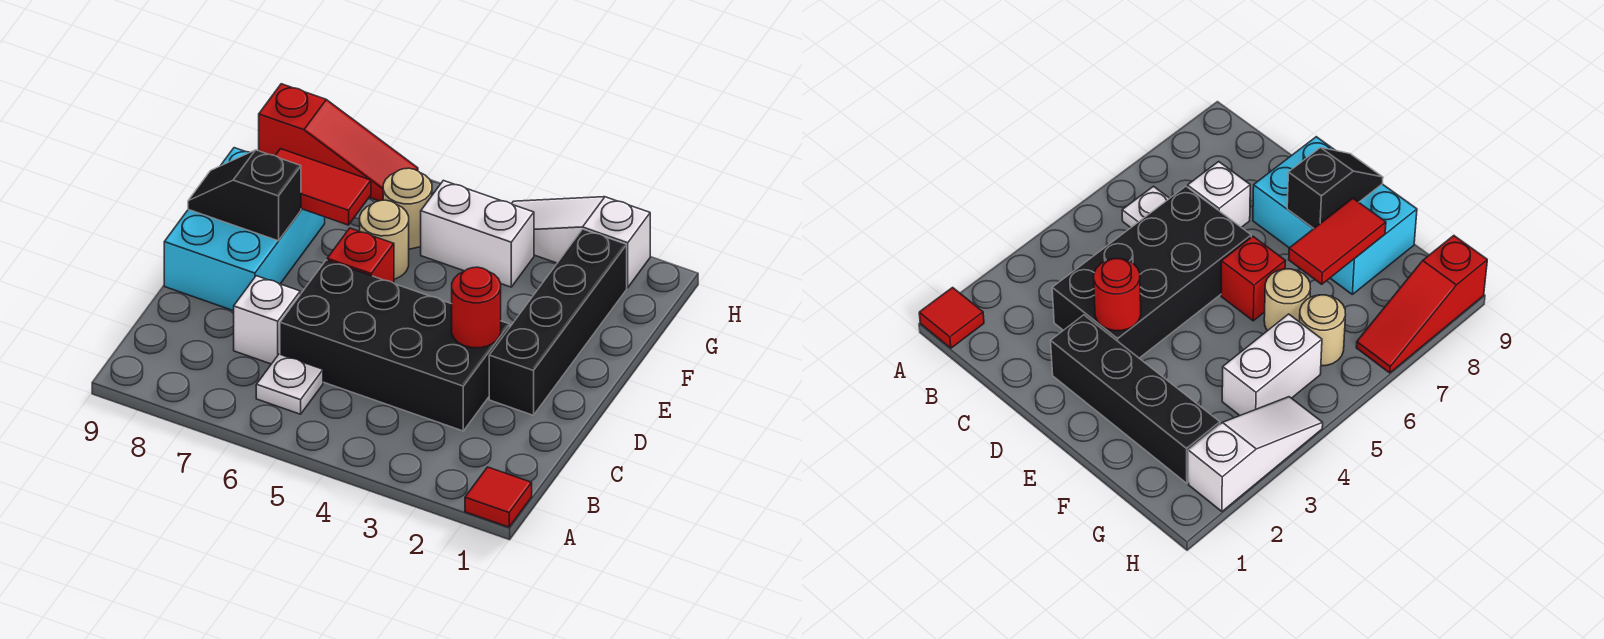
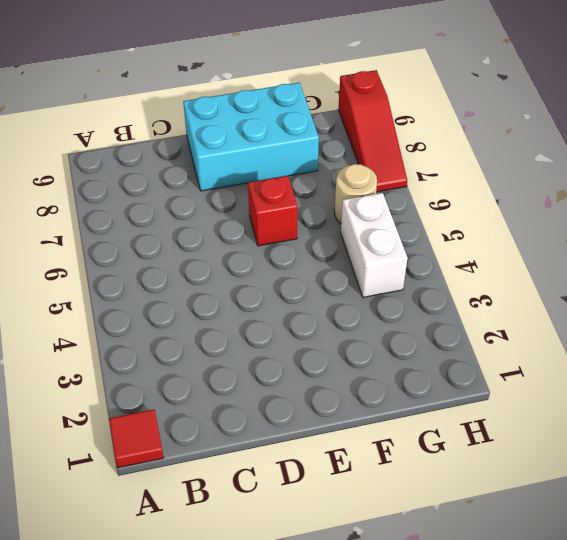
none -> white 1x1 plate [256,354,323,414]
none -> black 2x4 brick [280,260,510,431]
none -> white 1x1 brick [234,276,300,364]

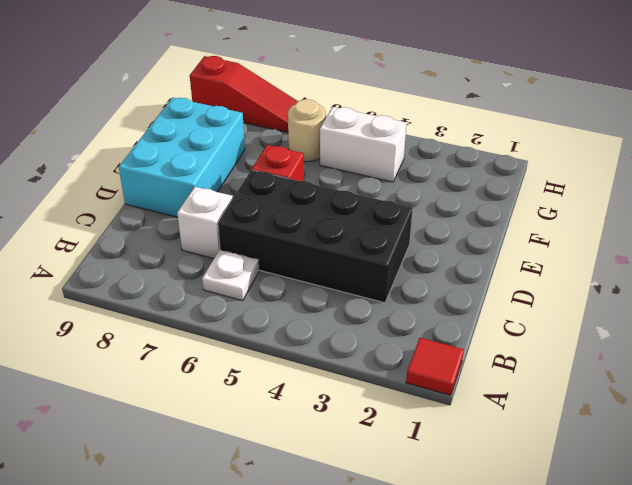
none -> black 1x4 brick [489,229,627,415]
none -> tan 1x1 round brick [360,200,409,279]
none -> white 1x3 slope [512,197,650,288]

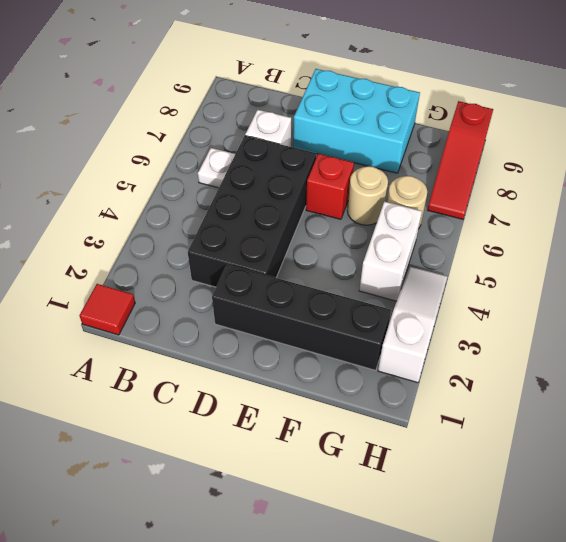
none -> red 1x1 round brick [452,267,501,348]
none -> black 1x2 slope [188,150,301,241]
none -> red 1x2 tile [275,149,371,225]

